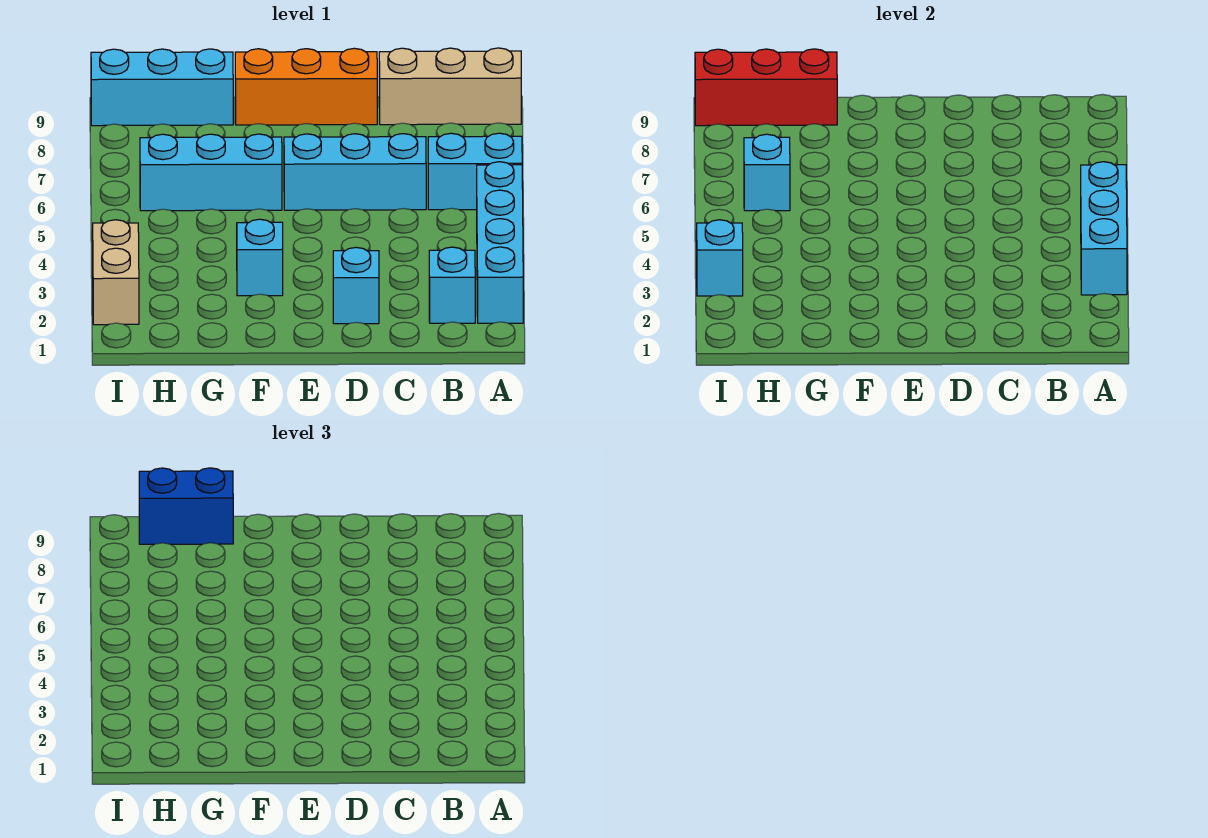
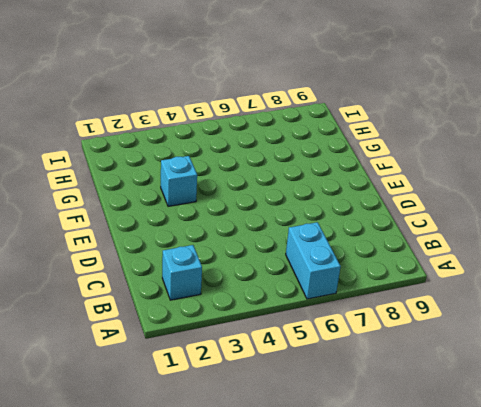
none -> cyan 1x4 brick [477,162,523,323]
none -> tan 1x3 brick [379,48,521,125]
none -> cyan 1x3 brick [284,134,426,210]

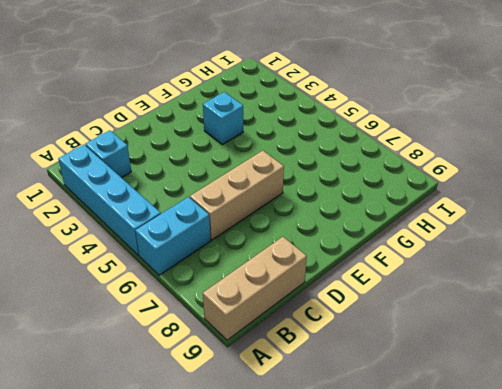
tan 1x3 brick [190,151,284,240] -> cyan 1x3 brick [284,134,426,210]
none -> cyan 1x1 brick [333,247,379,324]
none -> orange 1x3 brick [235,48,377,125]
none -> cyan 1x3 brick [140,134,282,211]

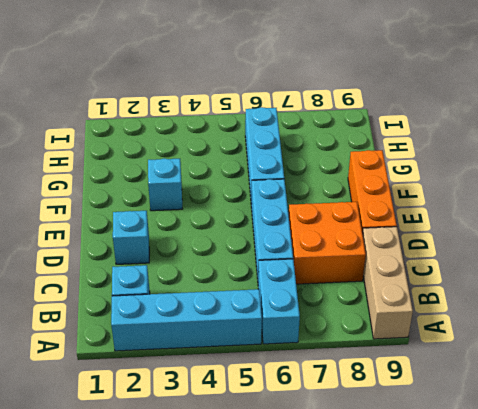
orange 2x2 brick [289,202,366,284] -> none
none -> cyan 1x3 brick [91,49,233,126]
none -> tan 1x2 brick [93,220,139,325]
none -> cyan 1x3 brick [1081,162,1127,295]

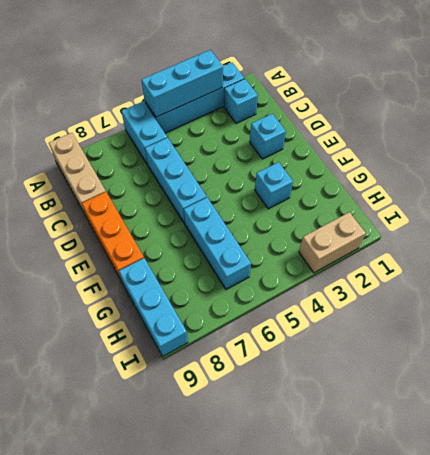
none -> red 1x3 brick [695,49,837,126]
none -> cyan 1x1 brick [744,134,790,211]
none -> cyan 1x1 brick [697,220,743,296]

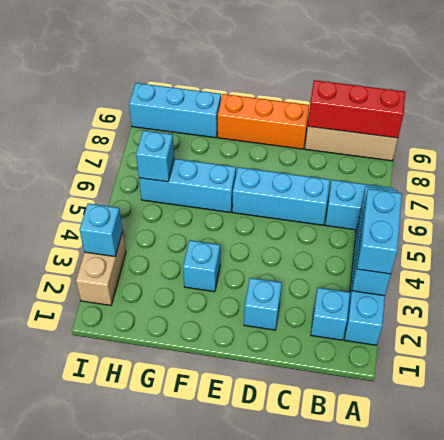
cyan 1x2 brick [357,189,402,274] -> none
red 1x3 brick [308,80,405,138] -> red 1x3 brick moved to [695,49,837,126]
none -> blue 1x2 brick [139,468,233,544]

